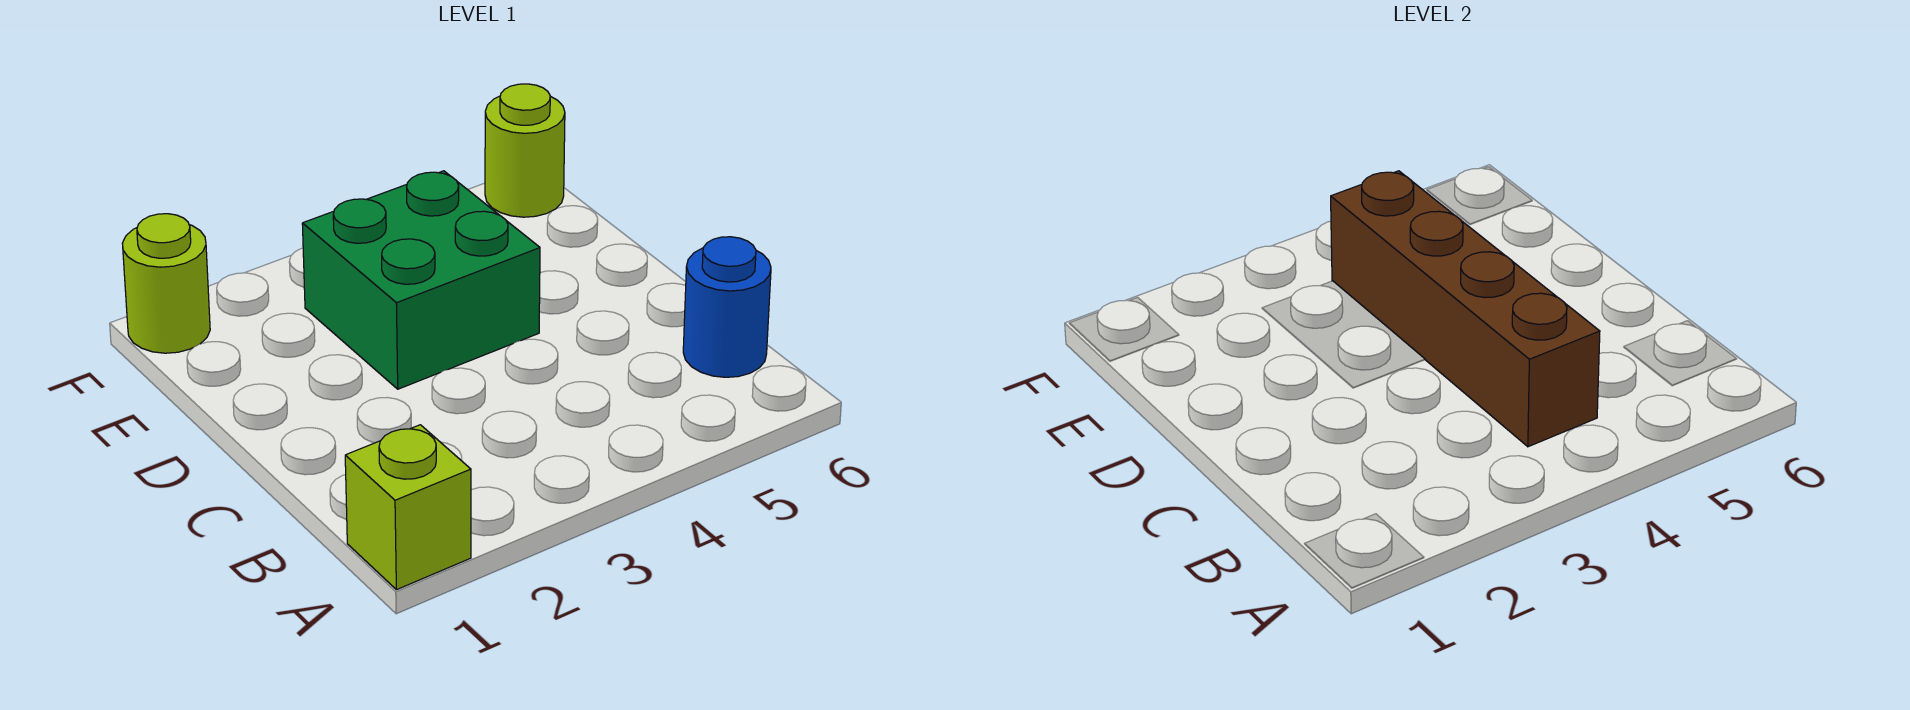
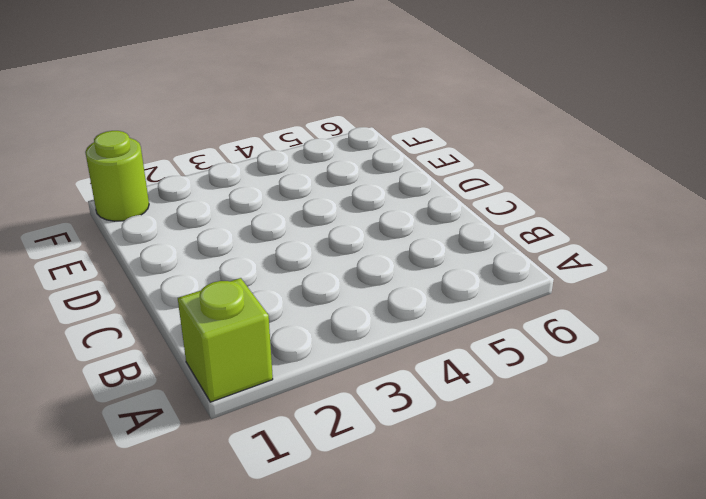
none -> blue 1x1 round brick [683,237,771,377]
none -> green 2x2 brick [302,171,540,389]

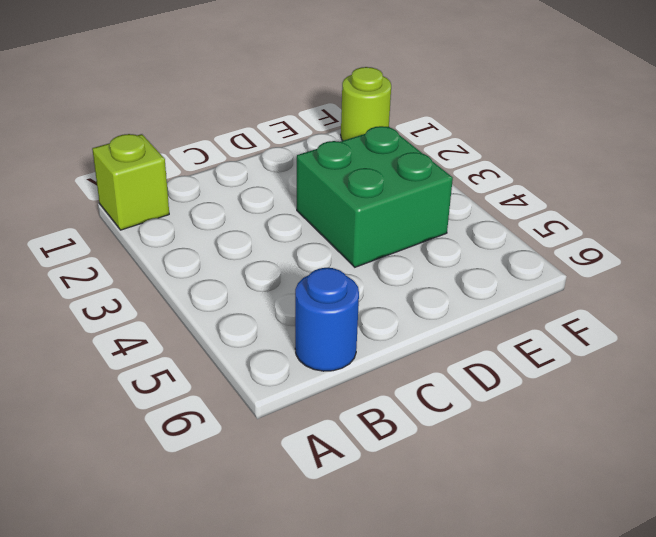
none -> lime 1x1 round brick [485,84,565,217]
none -> brown 1x4 brick [1331,171,1600,447]

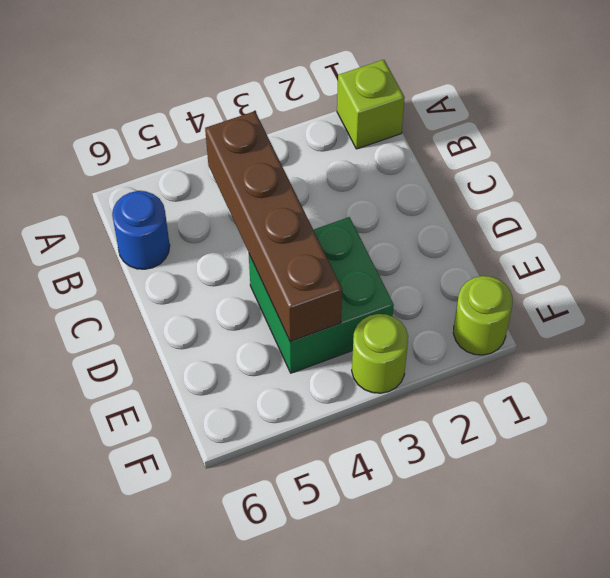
lime 1x1 round brick [352,314,408,393] -> lime 1x1 round brick moved to [485,84,565,217]

